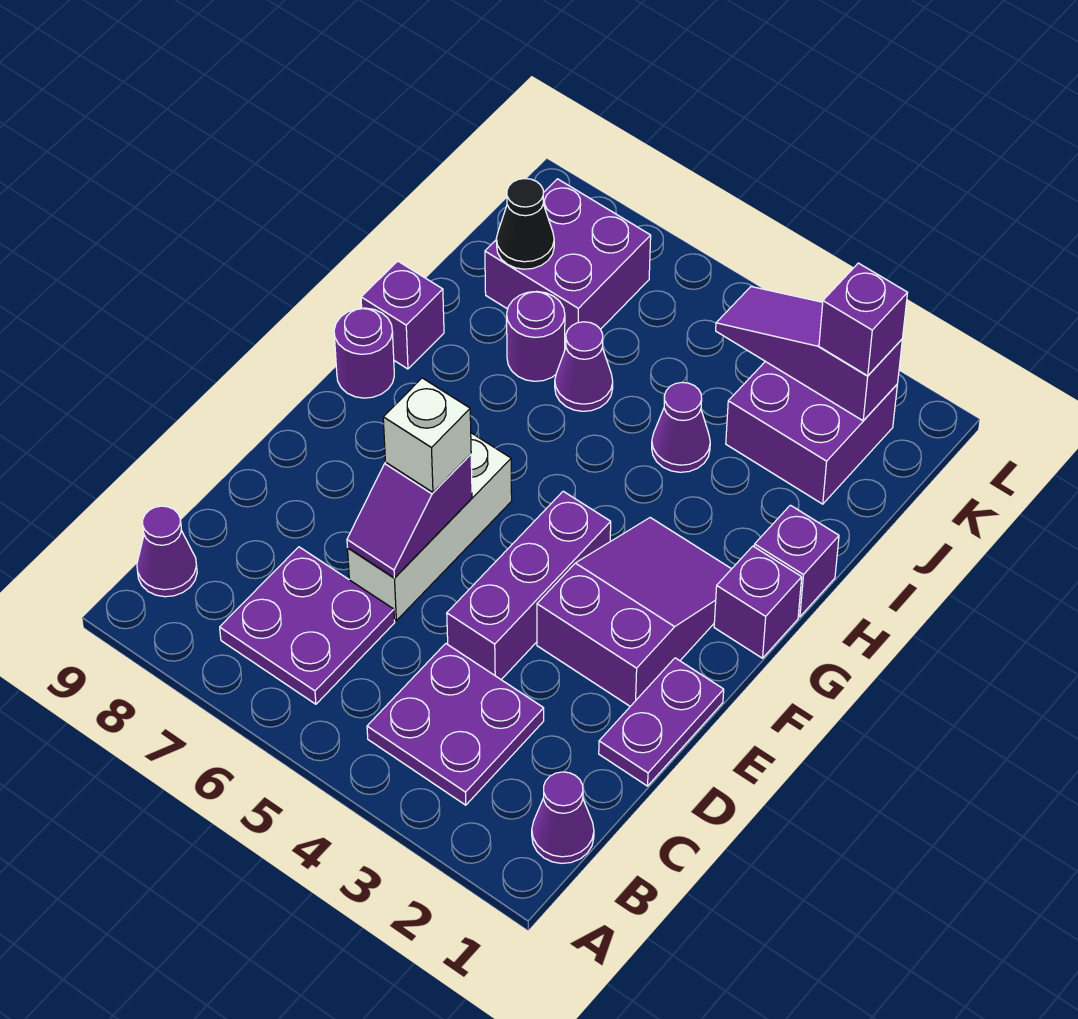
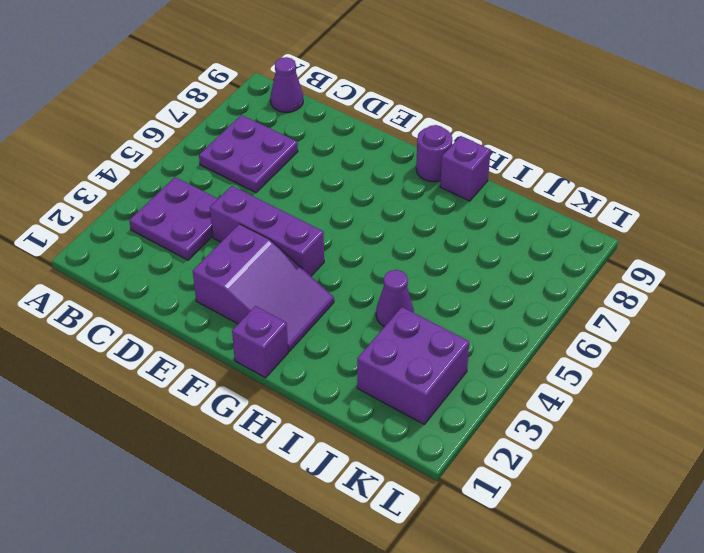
none -> purple 1x1 cone [532,772,594,863]
none -> purple 1x2 plate [599,658,724,786]
none -> white 1x3 brick [348,433,512,621]

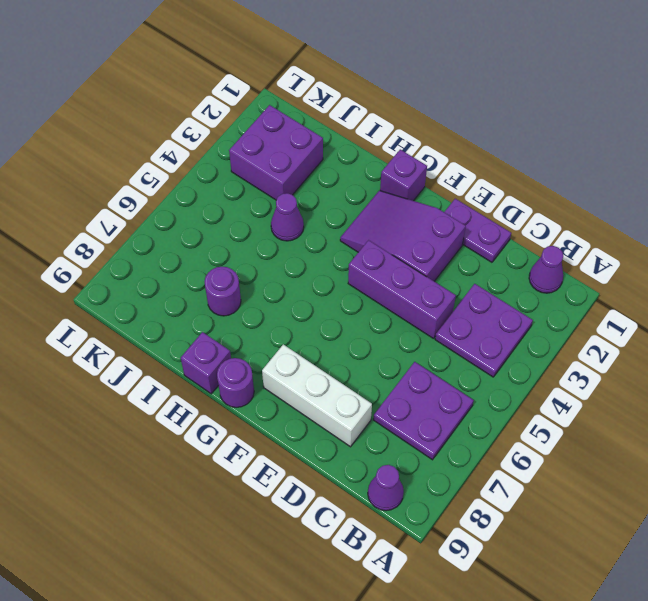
white 1x3 brick [262,344,372,447] -> white 1x3 brick moved to [348,433,512,621]
none -> purple 1x1 brick [754,505,839,617]
none -> purple 1x1 cone [555,322,613,411]
none -> purple 2x2 brick [485,179,651,345]

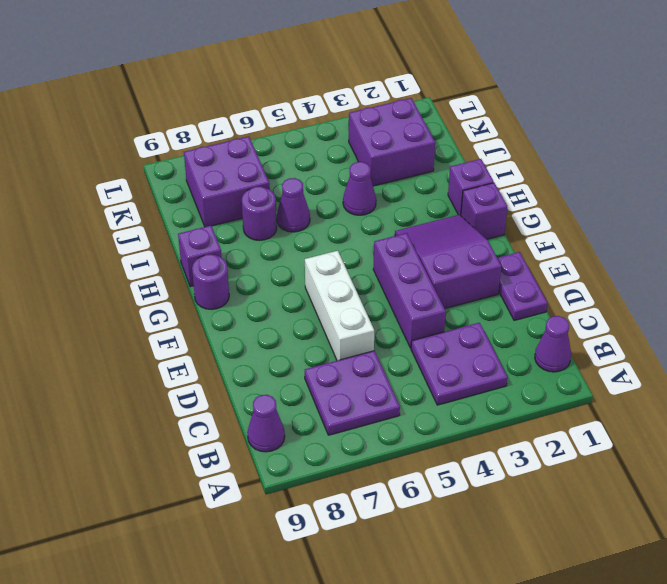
none -> purple 1x2 slope [347,454,472,578]
none -> black 1x1 cone [496,179,554,269]
none -> purple 1x3 slope [716,287,902,421]

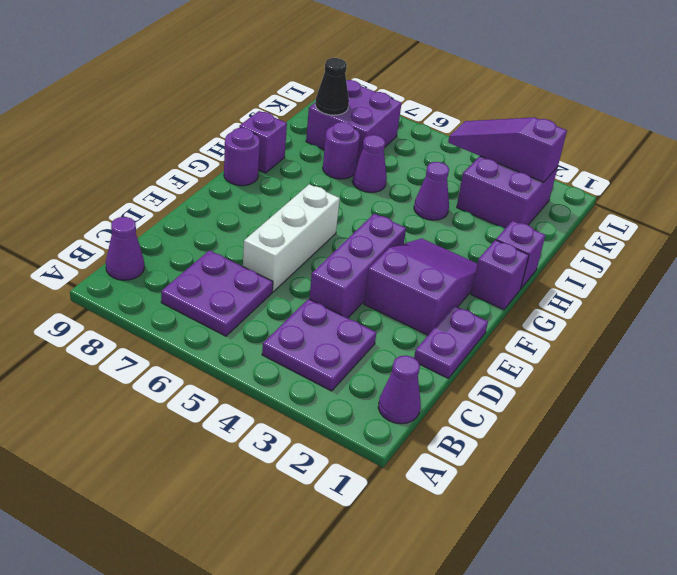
none -> purple 1x2 slope [347,454,472,578]
none -> white 1x1 brick [383,378,471,492]
none -> purple 1x1 brick [819,263,907,376]

